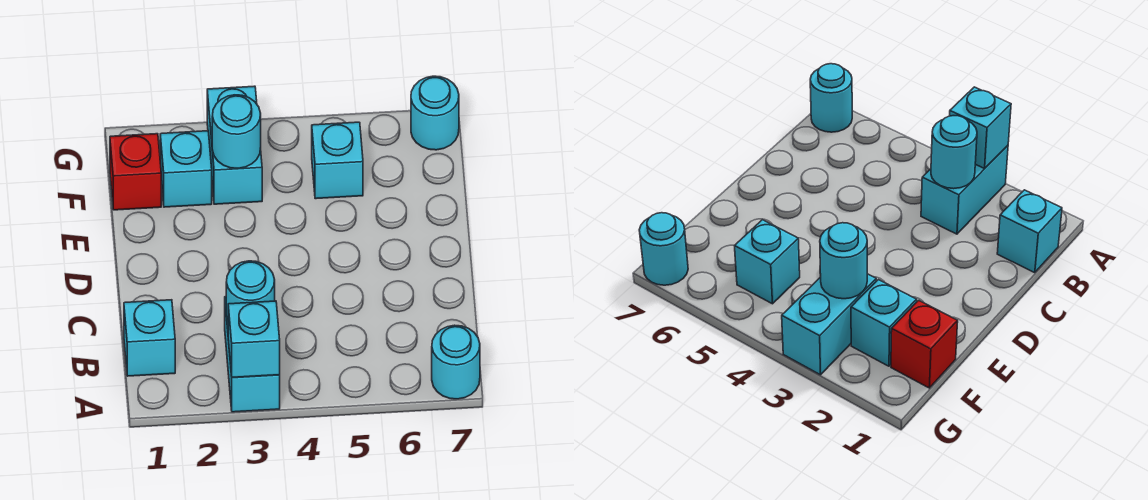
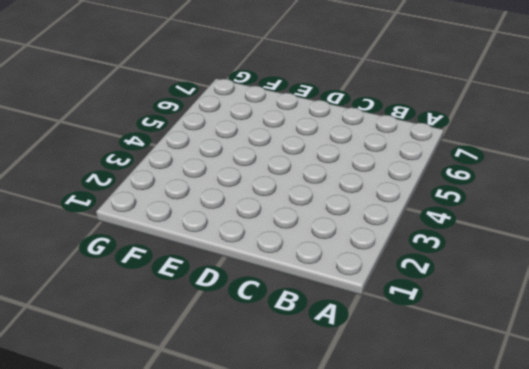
none -> cyan 1x2 brick [225,297,280,412]
none -> cyan 1x1 round brick [432,325,480,399]

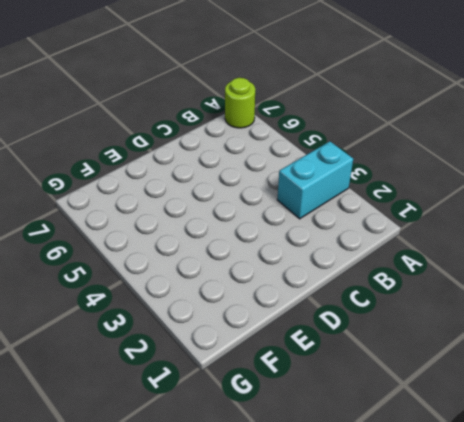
lime 1x1 round brick [225,78,255,128] -> cyan 1x1 round brick [432,325,480,399]
none -> cyan 1x1 brick [124,300,175,376]
none -> red 1x1 brick [110,134,161,210]

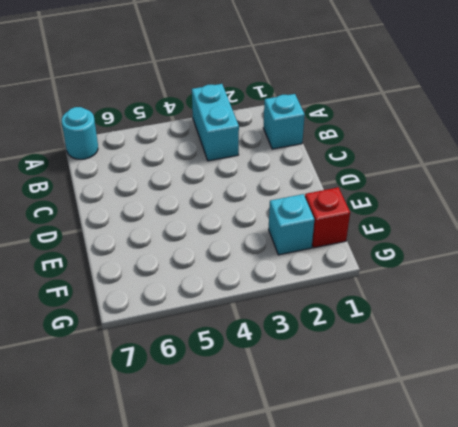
none -> cyan 1x2 brick [207,86,262,204]
none -> cyan 1x1 brick [312,122,363,199]

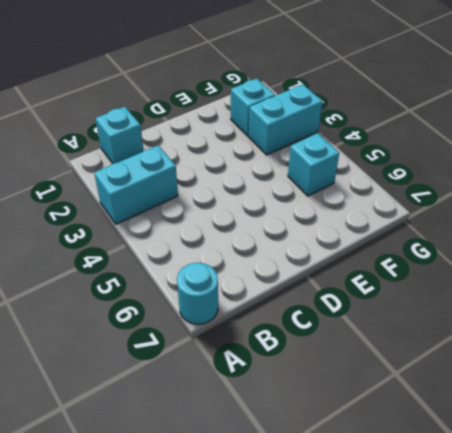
none -> red 1x1 brick [110,134,161,210]
none -> cyan 1x1 round brick [411,76,459,150]

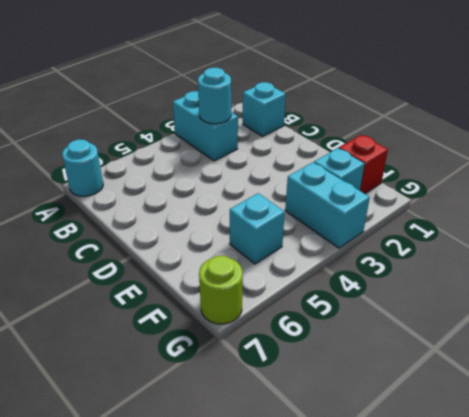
lime 1x1 round brick [199,256,243,324] -> cyan 1x1 round brick [411,76,459,150]
none -> cyan 1x1 brick [228,301,280,377]
none -> cyan 1x1 round brick [212,95,261,168]

